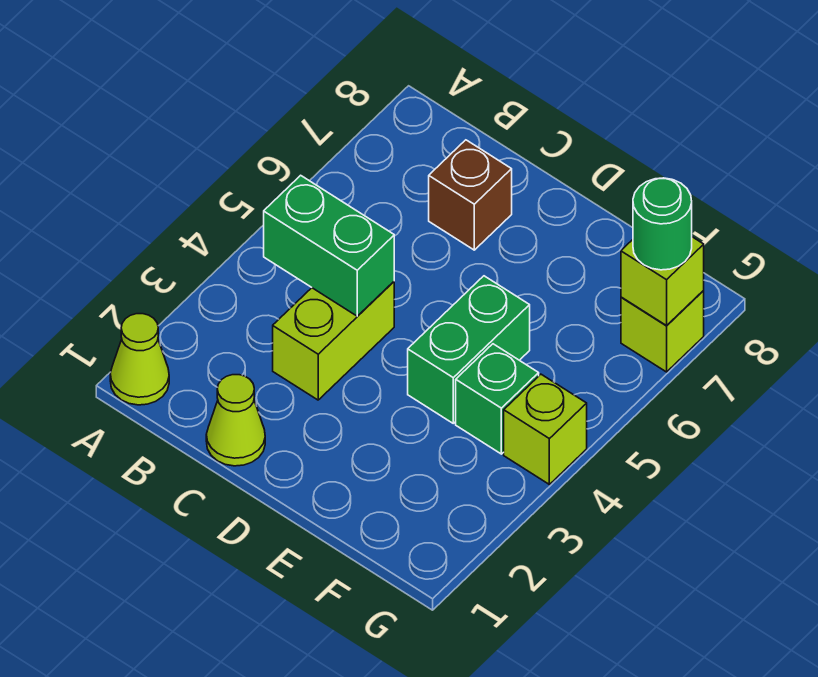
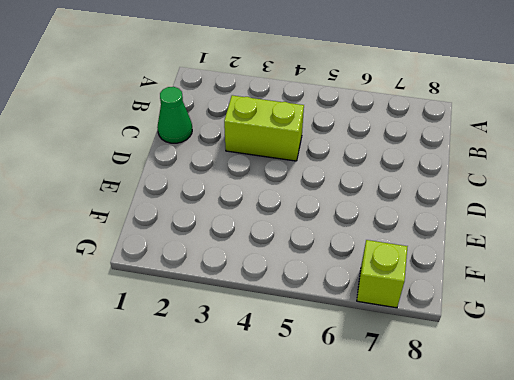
green 1x1 cone [157,87,192,143] -> lime 1x1 cone [206,375,265,466]
none -> lime 1x1 cone [110,314,169,405]
none -> brown 1x1 brick [429,140,512,250]

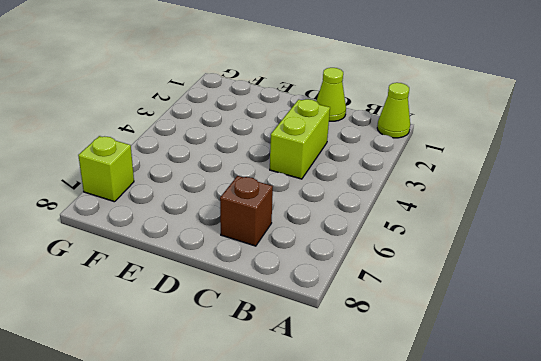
none -> green 1x2 brick [408,276,530,423]
none -> green 1x1 brick [456,344,539,454]

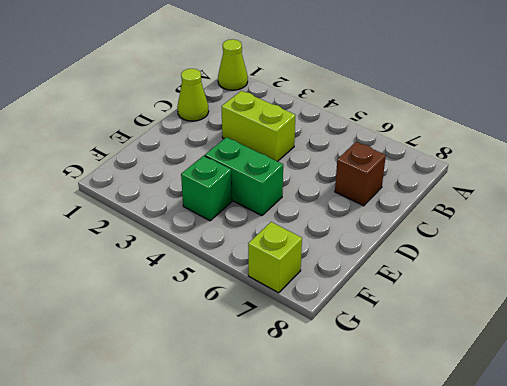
none -> lime 1x1 brick [504,374,587,484]
none -> green 1x2 brick [264,175,394,316]

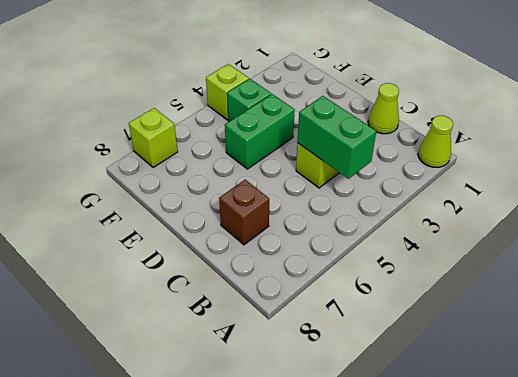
none -> lime 1x1 brick [621,237,704,326]
none -> green 1x1 round brick [633,178,692,270]

